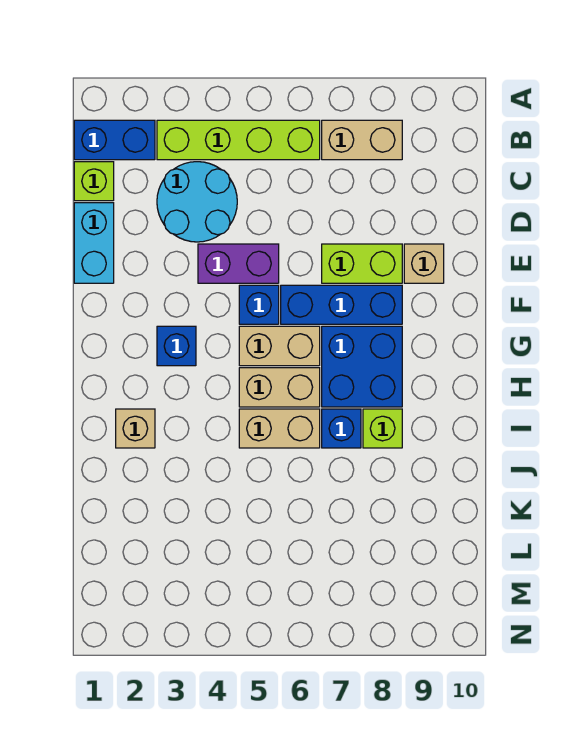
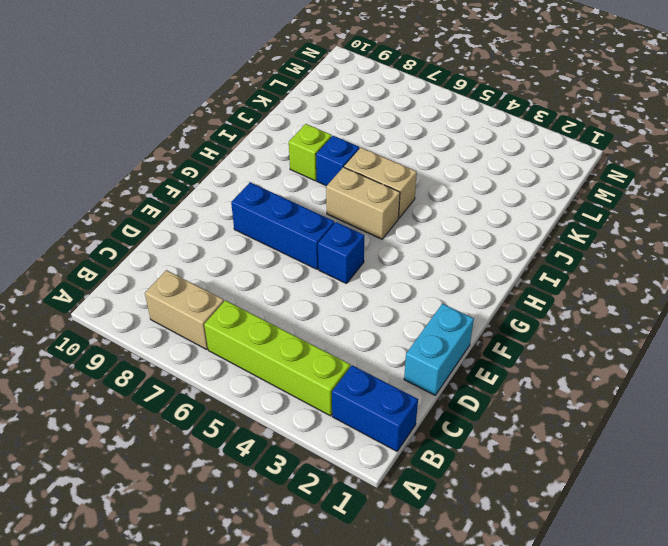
none -> lime 1x1 brick [74,162,114,201]
none -> cyan 2x2 round brick [157,162,237,242]
none -> purple 1x2 brick [198,244,279,283]

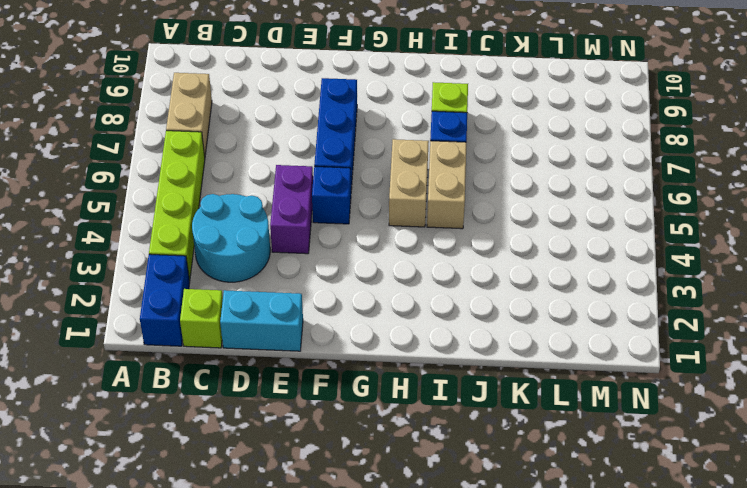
none -> lime 1x2 brick [322,244,402,283]
none -> tan 1x1 brick [404,244,444,283]
none -> blue 1x1 brick [157,326,196,366]

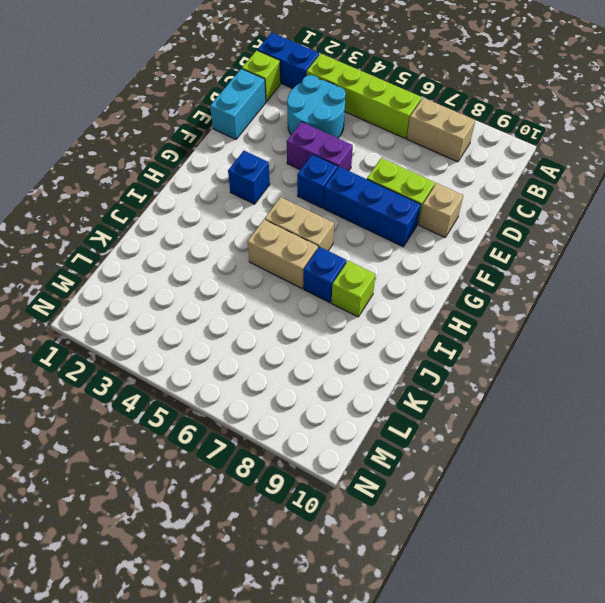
none -> tan 1x2 brick [239,326,320,366]
none -> blue 2x2 brick [322,326,402,407]
none -> tan 1x1 brick [116,409,155,448]

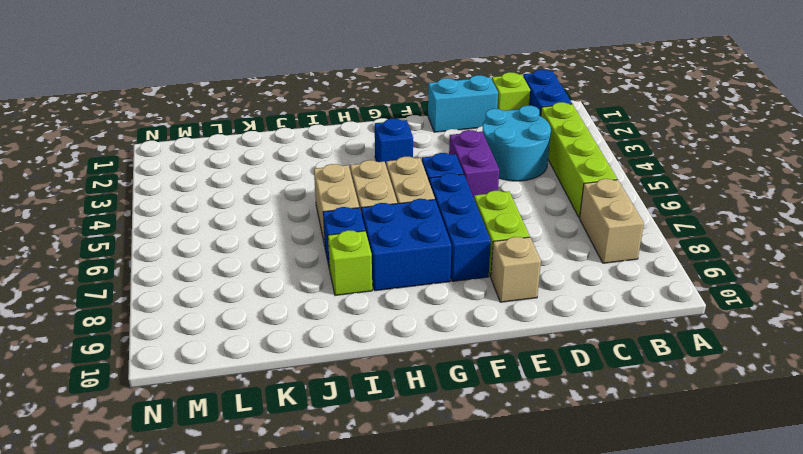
none -> tan 1x1 brick [116,409,155,448]

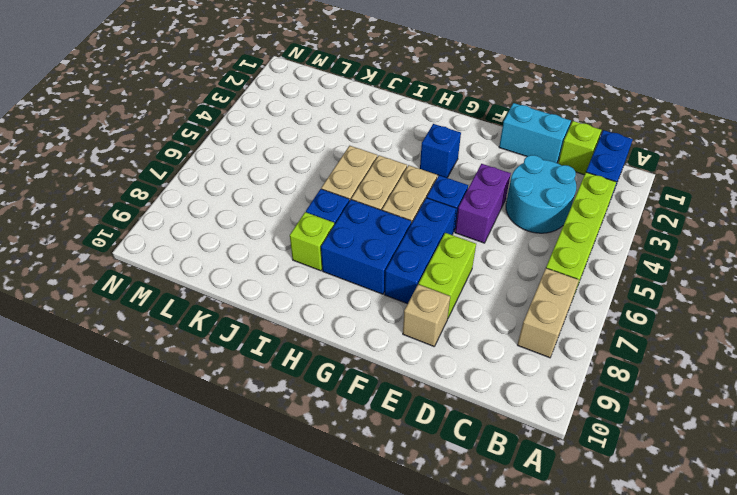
none -> tan 1x1 brick [116,409,155,448]

